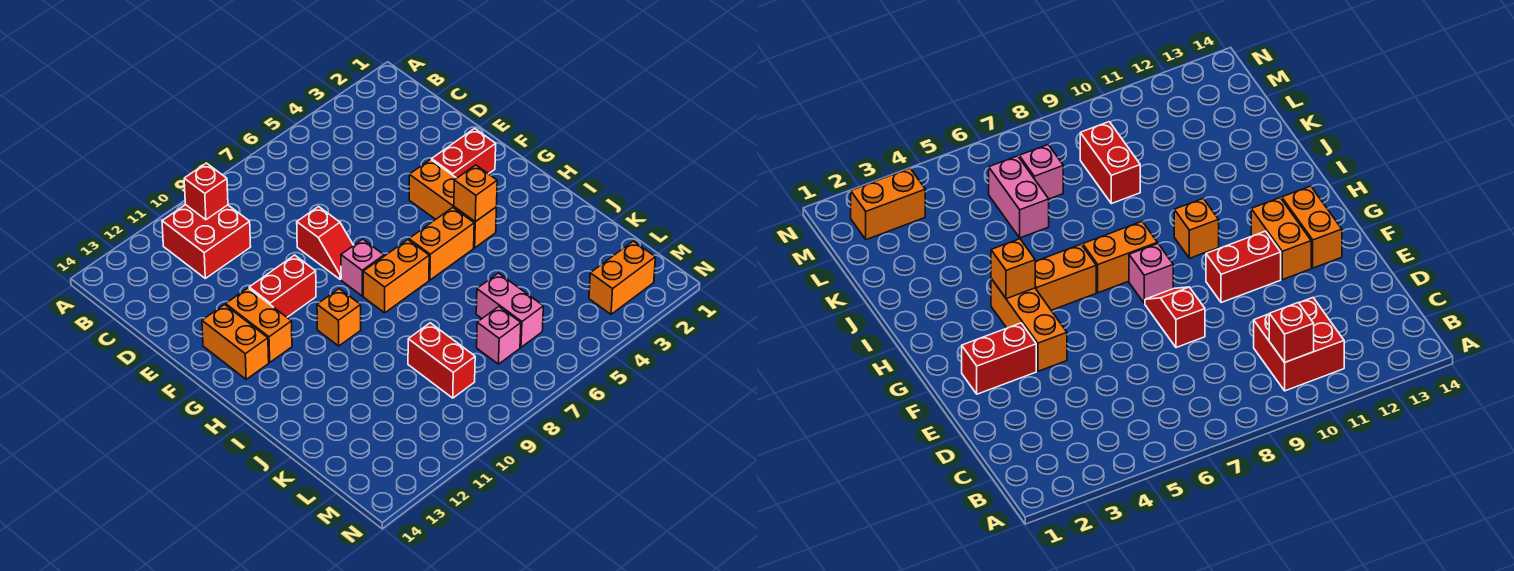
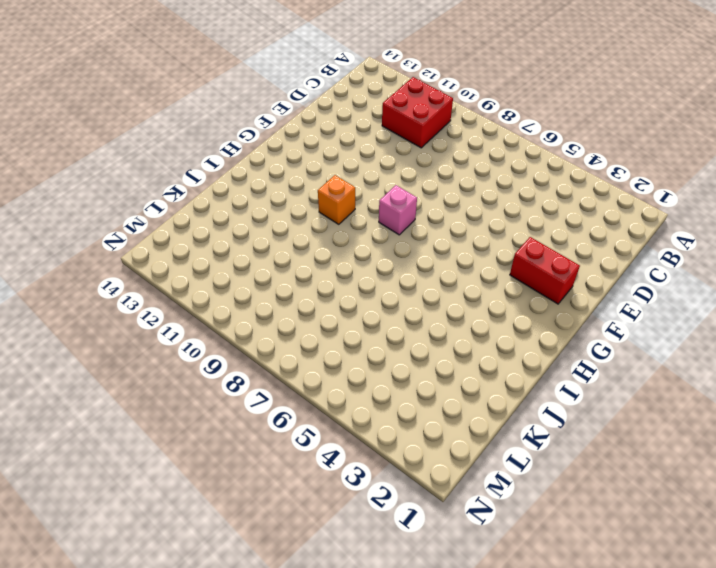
none -> red 1x2 slope [297,207,354,279]
none -> orange 1x3 brick [409,160,497,248]
none -> red 1x2 brick [249,255,316,317]

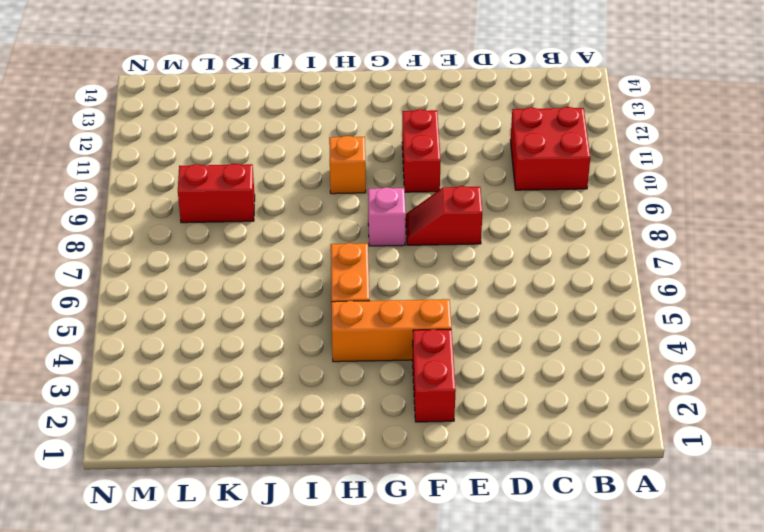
none -> orange 1x2 brick [226,288,292,362]
none -> orange 1x2 brick [202,305,269,379]
none -> orange 1x2 brick [363,240,429,313]

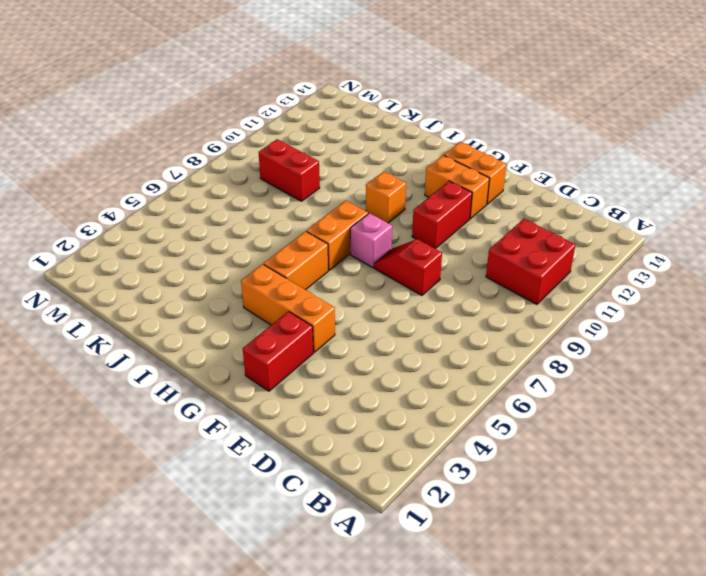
none -> pink 1x2 brick [476,273,543,347]
none -> pink 1x1 brick [477,307,521,364]
none -> orange 1x2 brick [589,241,655,314]

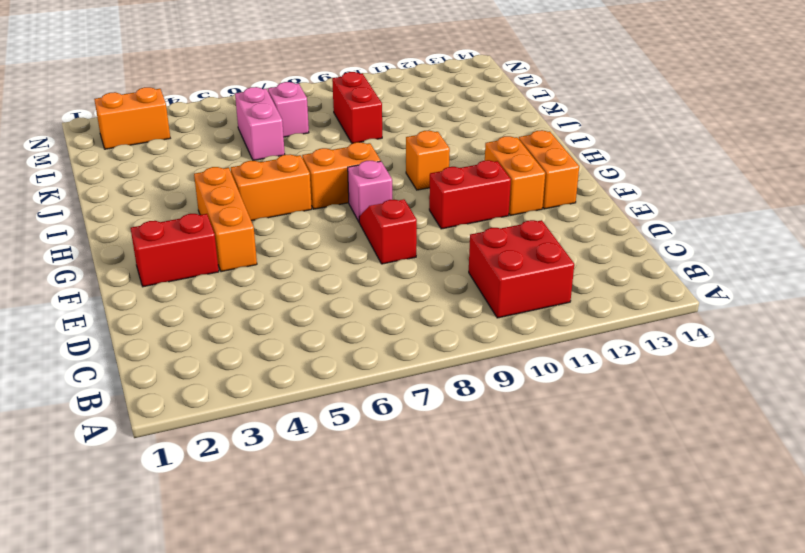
none -> red 1x1 brick [184,163,228,220]
none -> orange 1x1 brick [454,165,497,222]

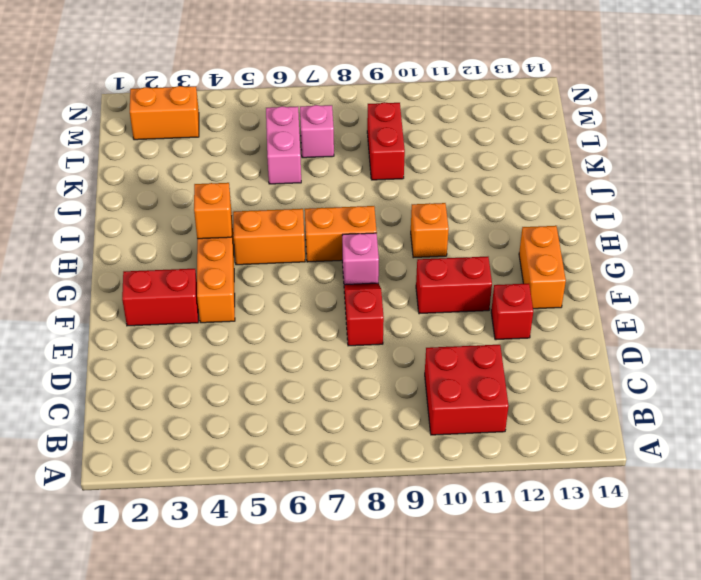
red 1x1 brick [491,284,533,340] -> red 1x1 brick moved to [184,163,228,220]
none -> orange 1x2 brick [226,288,292,362]

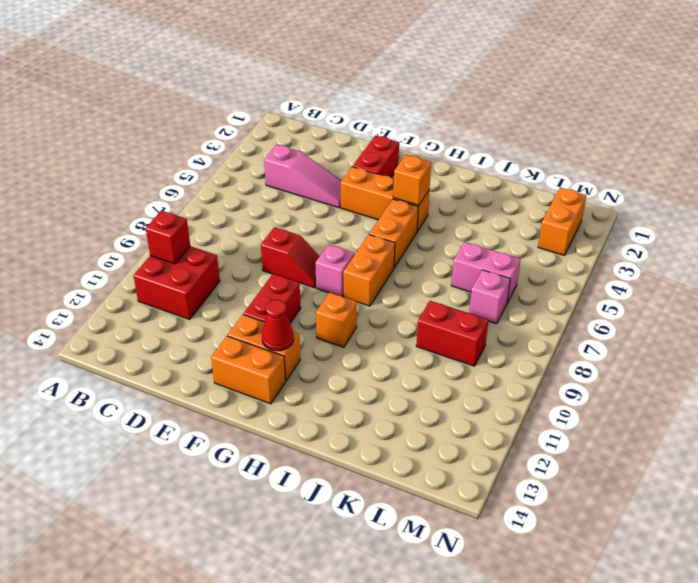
pink 1x3 slope [264,145,341,208] -> none
red 1x1 cone [262,300,294,351] -> none

